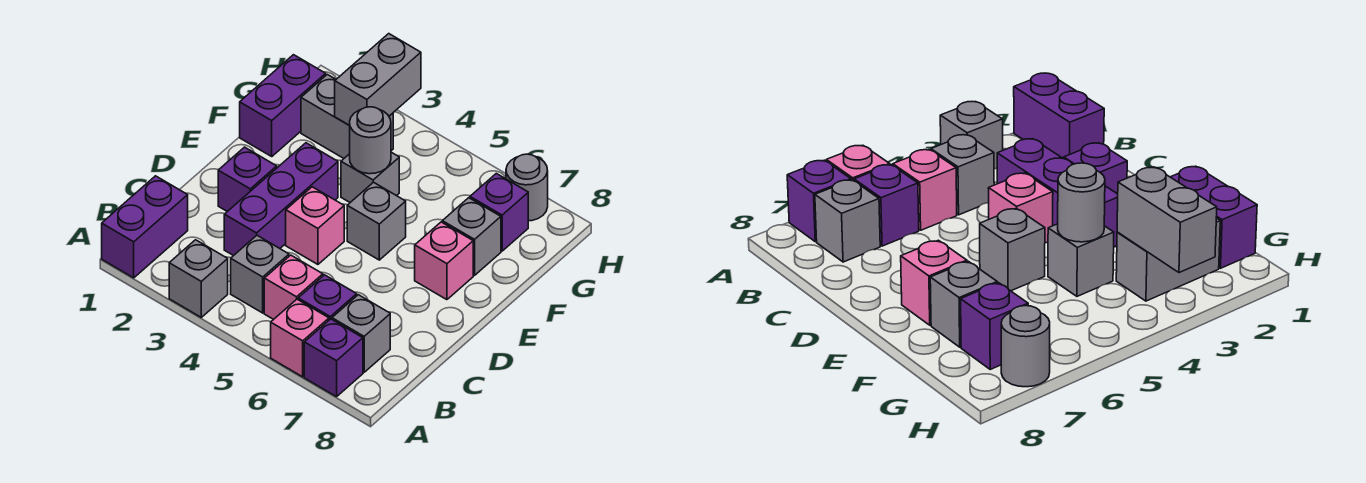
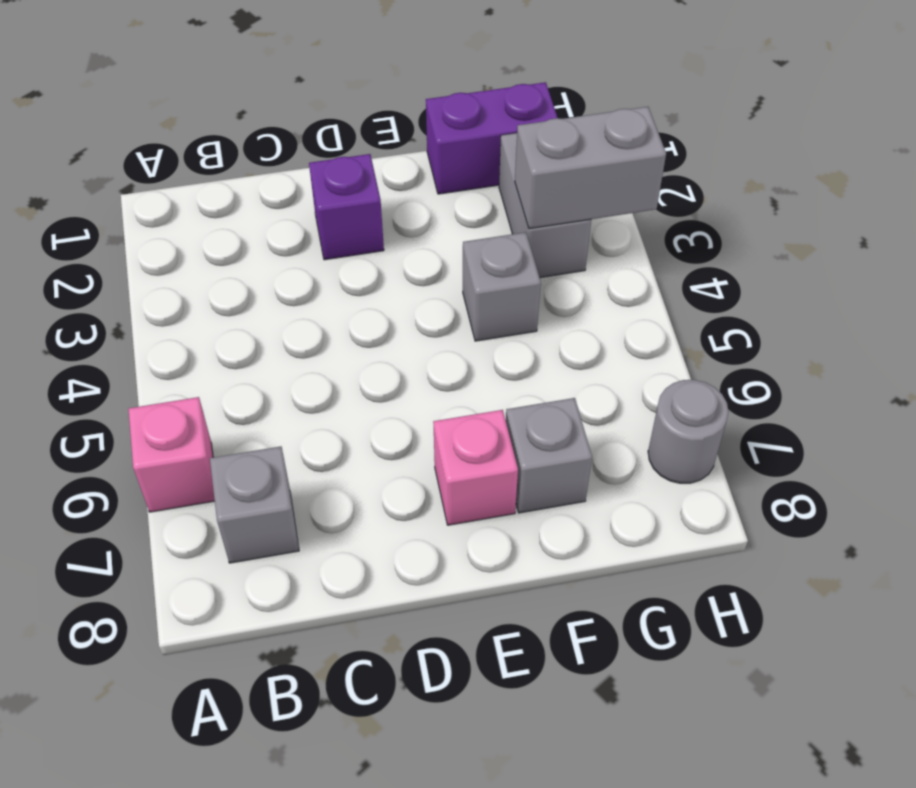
none -> purple 1x2 brick [102,176,188,278]
none -> grey 1x1 brick [169,240,228,317]
none -> purple 1x1 brick [304,319,363,397]

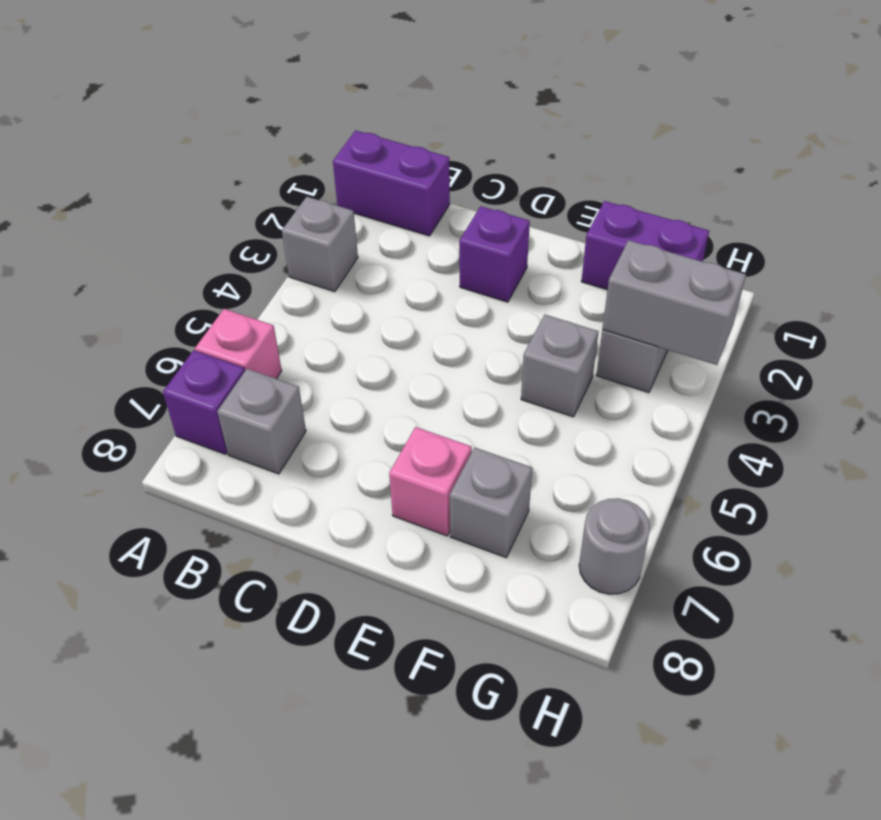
none -> grey 1x1 brick [231,236,289,313]
none -> pink 1x1 brick [264,255,323,320]
none -> purple 1x1 brick [298,275,357,320]

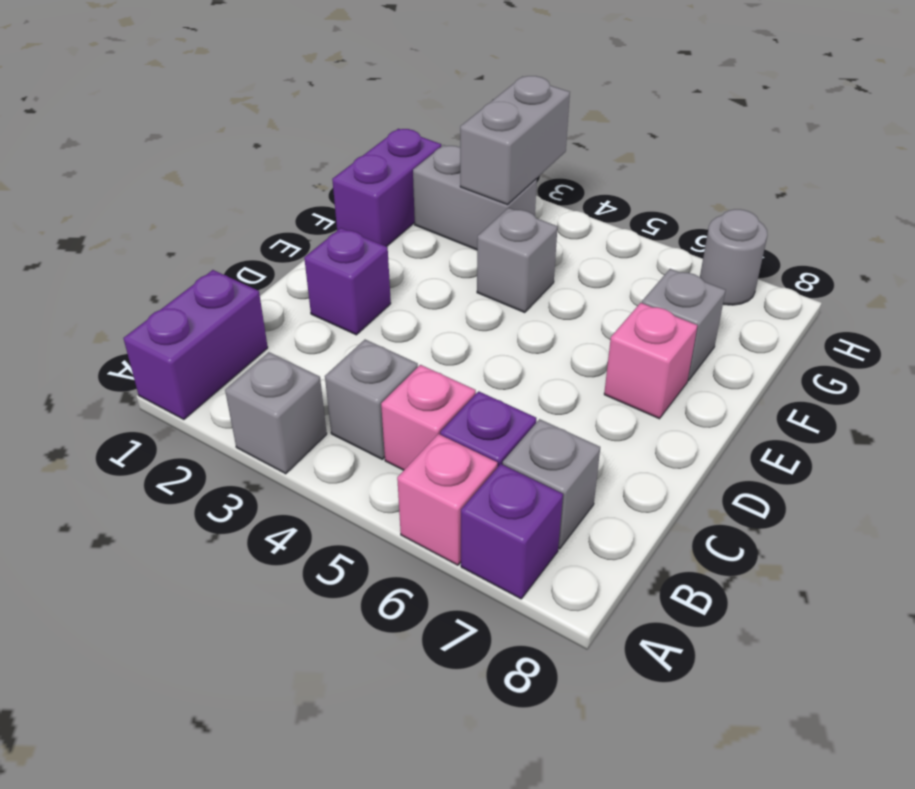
none -> purple 1x3 brick [224,143,338,256]
none -> pink 1x1 brick [286,187,344,264]
none -> grey 1x1 brick [347,182,406,260]

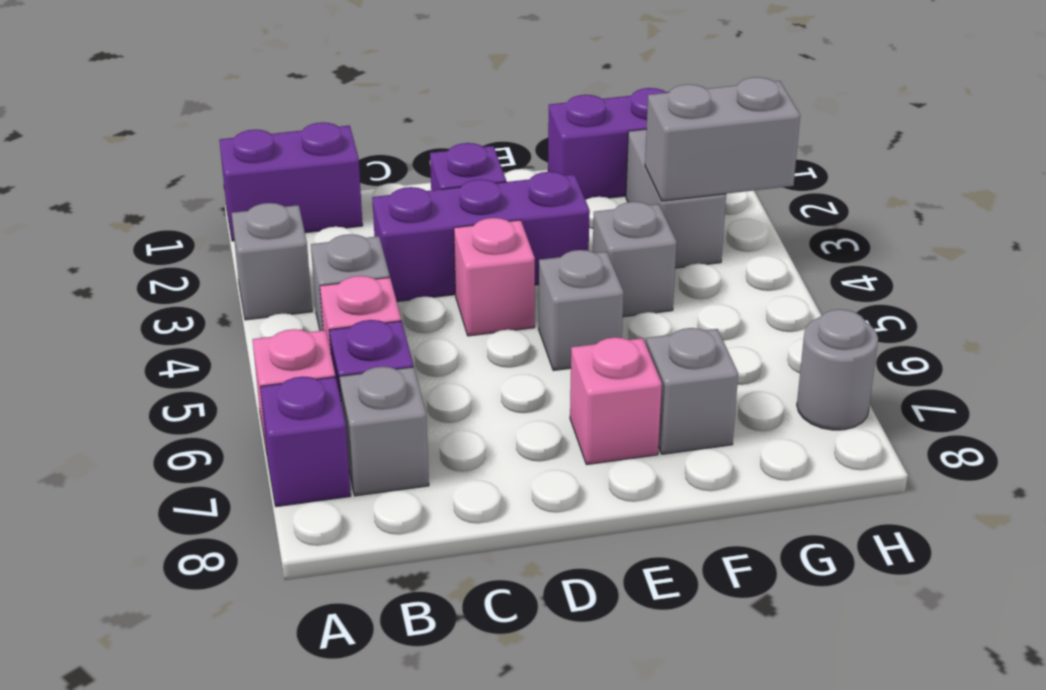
none -> purple 1x1 brick [470,173,528,251]
none -> grey 1x1 round brick [349,107,391,174]

